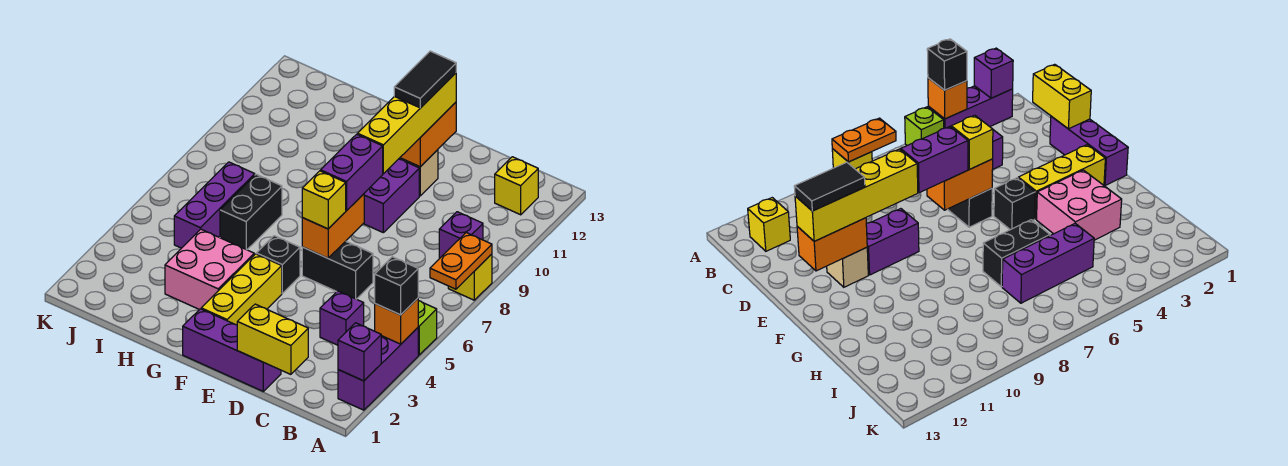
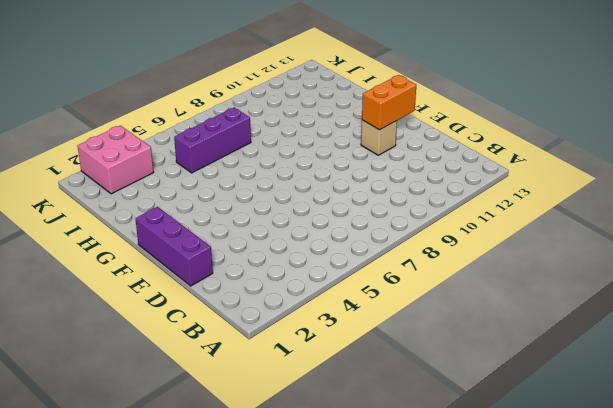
pink 2x2 brick [78,126,154,194] -> pink 2x2 brick moved to [165,229,254,310]
none -> purple 1x3 brick [338,328,418,410]
none -> lime 1x1 brick [418,301,437,355]
none -> yellow 1x1 brick [448,254,492,300]

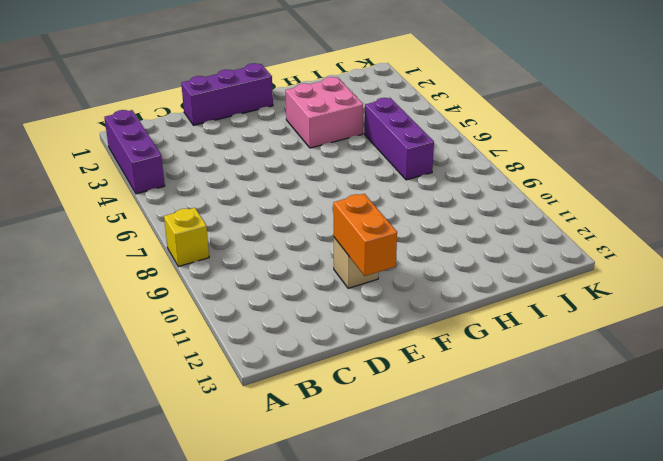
none -> lime 1x1 brick [418,301,437,355]
none -> purple 1x1 brick [439,212,483,258]
none -> yellow 1x1 brick [495,157,538,215]

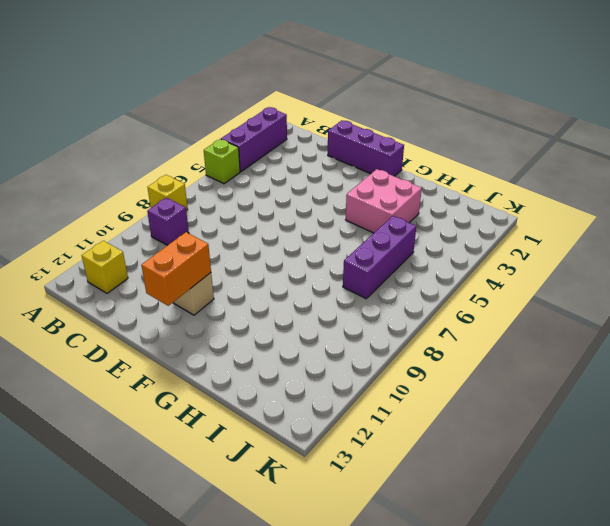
none -> purple 1x1 brick [320,291,364,345]
none -> black 1x2 brick [302,241,373,299]
none -> purple 1x2 brick [363,159,419,232]

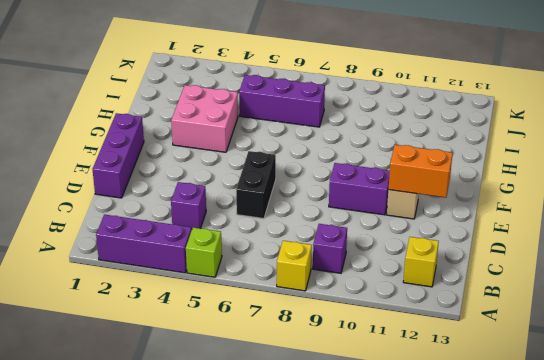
none -> yellow 1x3 brick [201,254,282,325]
none -> black 1x1 brick [256,236,300,293]
none -> black 1x2 brick [220,174,282,250]

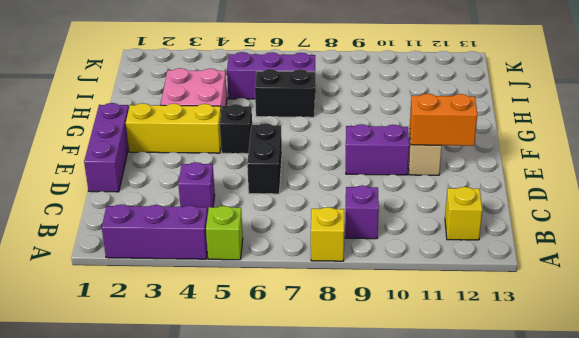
none -> purple 1x1 brick [338,323,381,381]
none -> orange 1x1 brick [375,298,418,344]
none -> orange 1x2 plate [430,233,492,289]

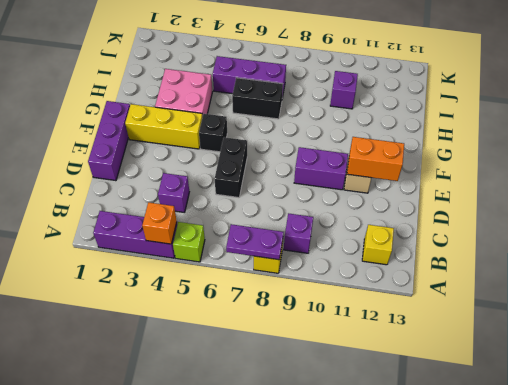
purple 1x2 plate [226,224,283,260] -> orange 1x2 plate [430,233,492,289]
purple 1x1 brick [330,71,358,109] -> purple 1x1 brick moved to [338,323,381,381]
none -> yellow 1x2 brick [237,304,308,374]
none -> orange 1x2 brick [302,194,364,258]
none -> black 1x1 brick [375,257,418,315]

